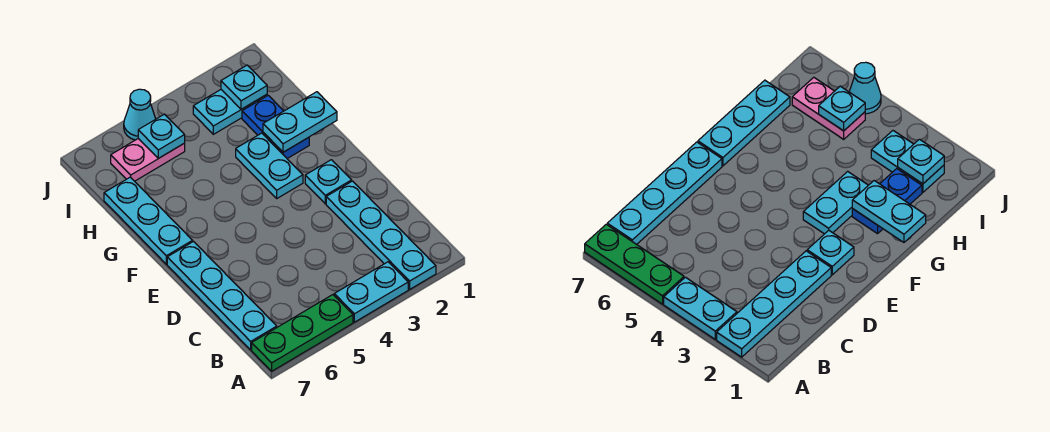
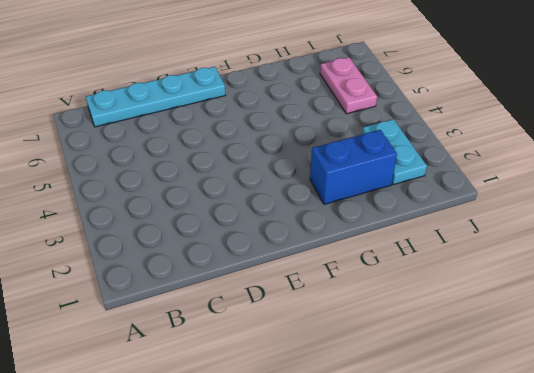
blue 1x2 brick [310,130,397,204] -> blue 1x2 plate [242,95,309,159]
none -> cyan 1x4 plate [326,181,436,289]
none -> cyan 1x2 plate [334,262,408,322]
none -> green 1x3 plate [252,295,353,371]

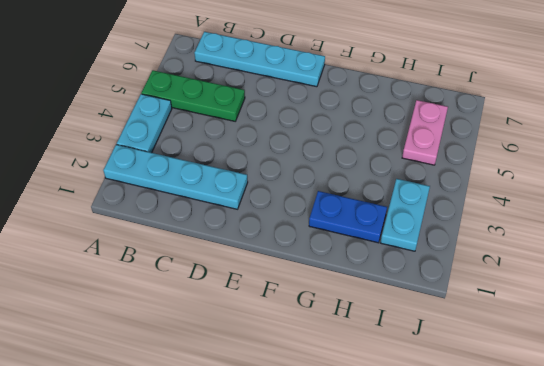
green 1x3 plate [141,70,245,121] -> green 1x3 plate turned to [252,295,353,371]
none -> cyan 1x1 plate [305,160,352,204]
none -> cyan 1x2 plate [236,133,303,198]
none -> cyan 1x3 plate [104,177,193,264]

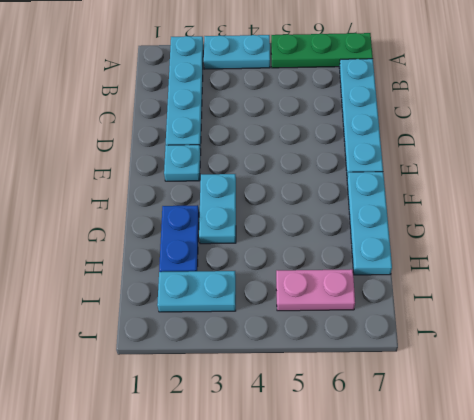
none -> cyan 1x1 cone [124,89,156,140]
none -> cyan 1x2 plate [263,92,337,152]
none -> cyan 1x1 plate [221,65,267,109]

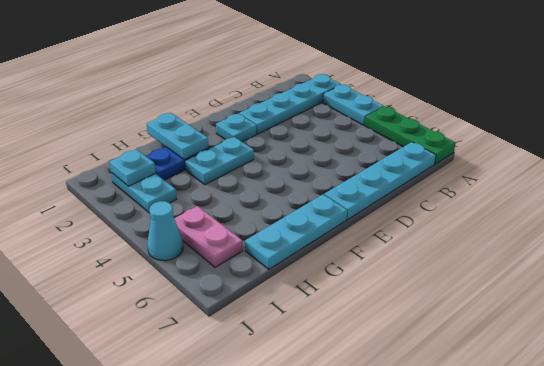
none -> cyan 1x1 plate [138,114,185,158]

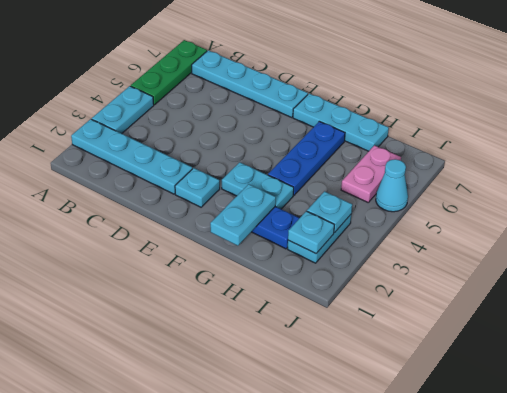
blue 1x3 plate [268,121,345,195] -> none
cyan 1x1 plate [307,191,352,233] -> cyan 1x1 plate moved to [138,114,185,158]

